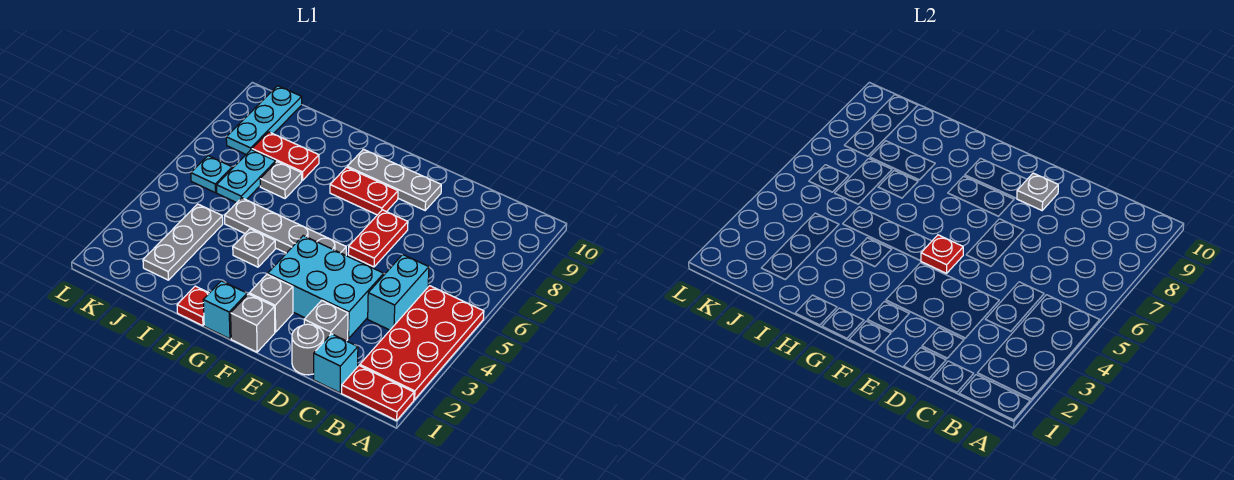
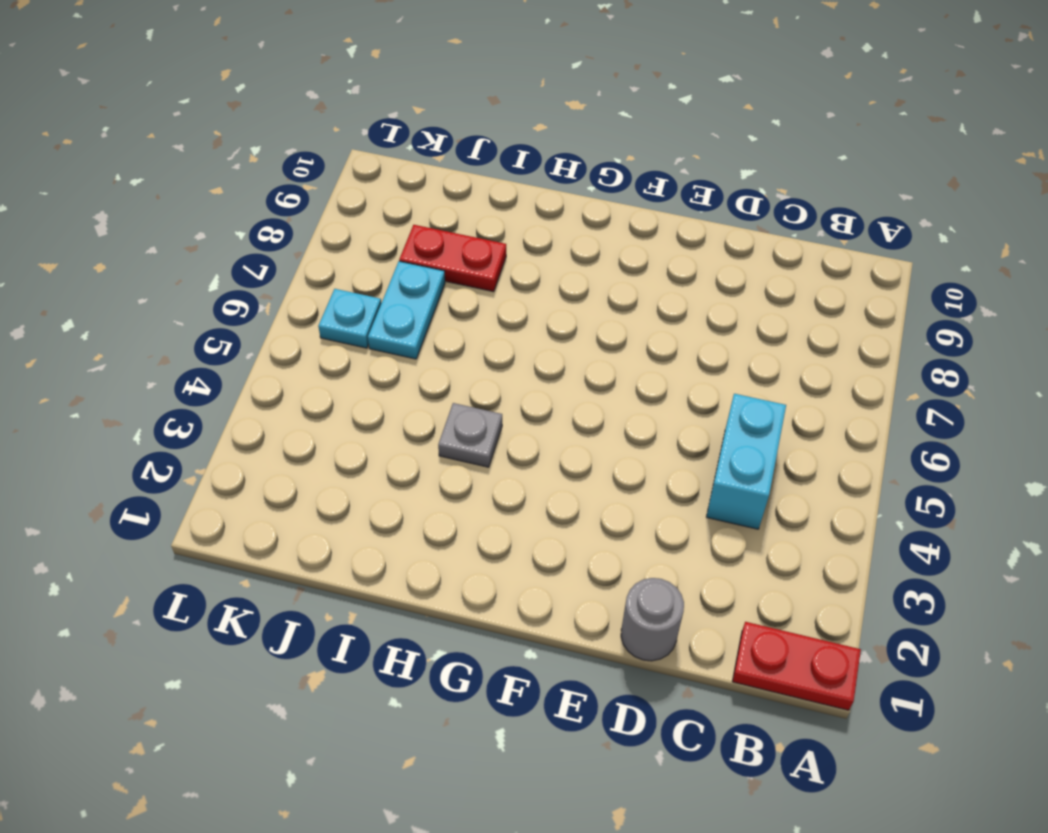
none -> red 2x4 plate [360,286,484,400]
none -> cyan 1x1 brick [314,334,358,393]
none -> grey 1x1 brick [304,300,348,341]

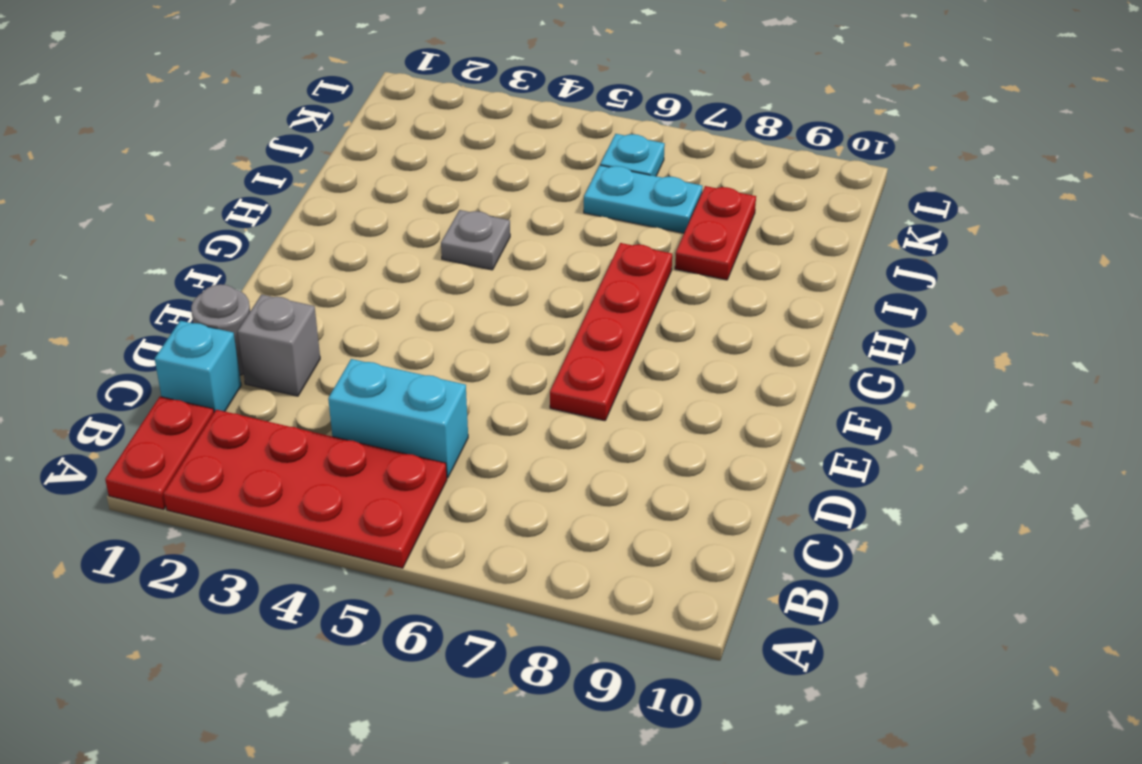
red 1x4 plate [550,243,672,421] -> red 1x2 plate [348,210,408,267]
none -> cyan 2x3 brick [268,236,384,339]
none -> grey 1x3 plate [347,149,441,210]
none -> grey 1x1 brick [231,294,275,352]

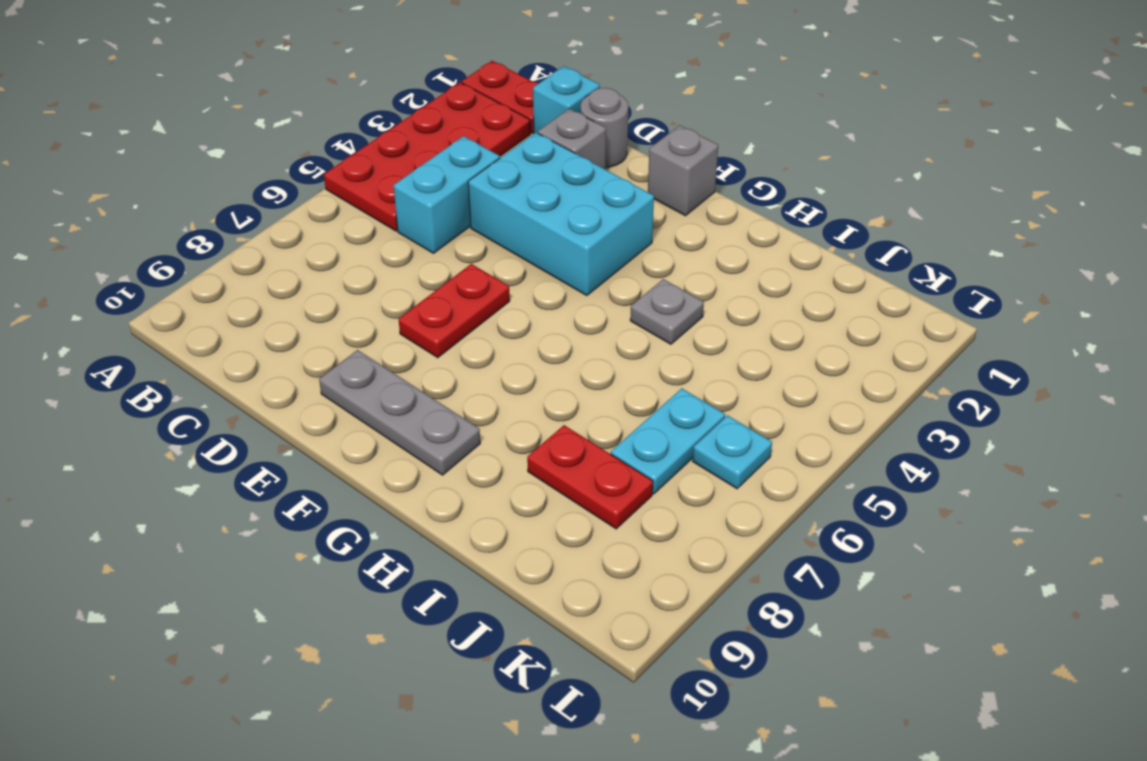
none -> grey 1x1 brick [249,274,293,332]
none -> grey 1x4 plate [225,198,346,255]
none -> red 1x2 plate [330,167,398,215]

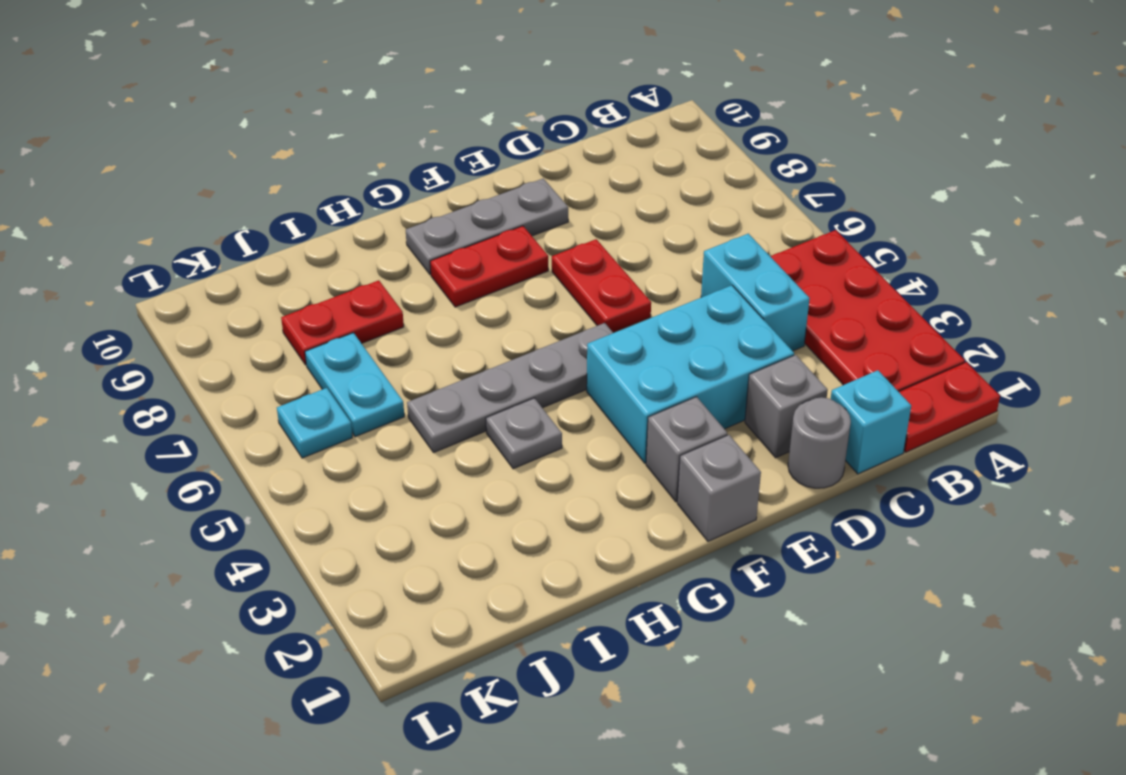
none -> cyan 1x1 brick [203,281,247,339]
none -> red 1x1 plate [177,286,209,326]
none -> grey 1x1 plate [260,162,302,198]

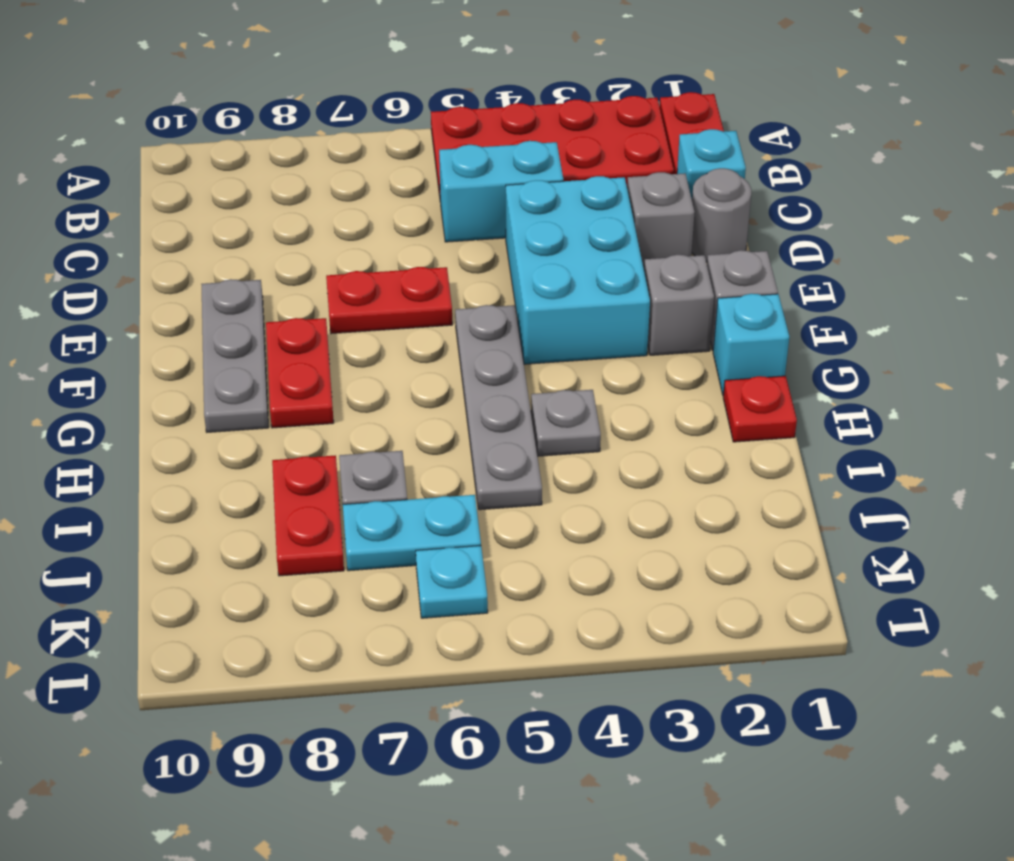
none -> grey 1x3 plate [143,204,223,280]
none -> cyan 1x3 plate [226,86,302,154]
none -> grey 1x1 plate [1017,173,1058,210]

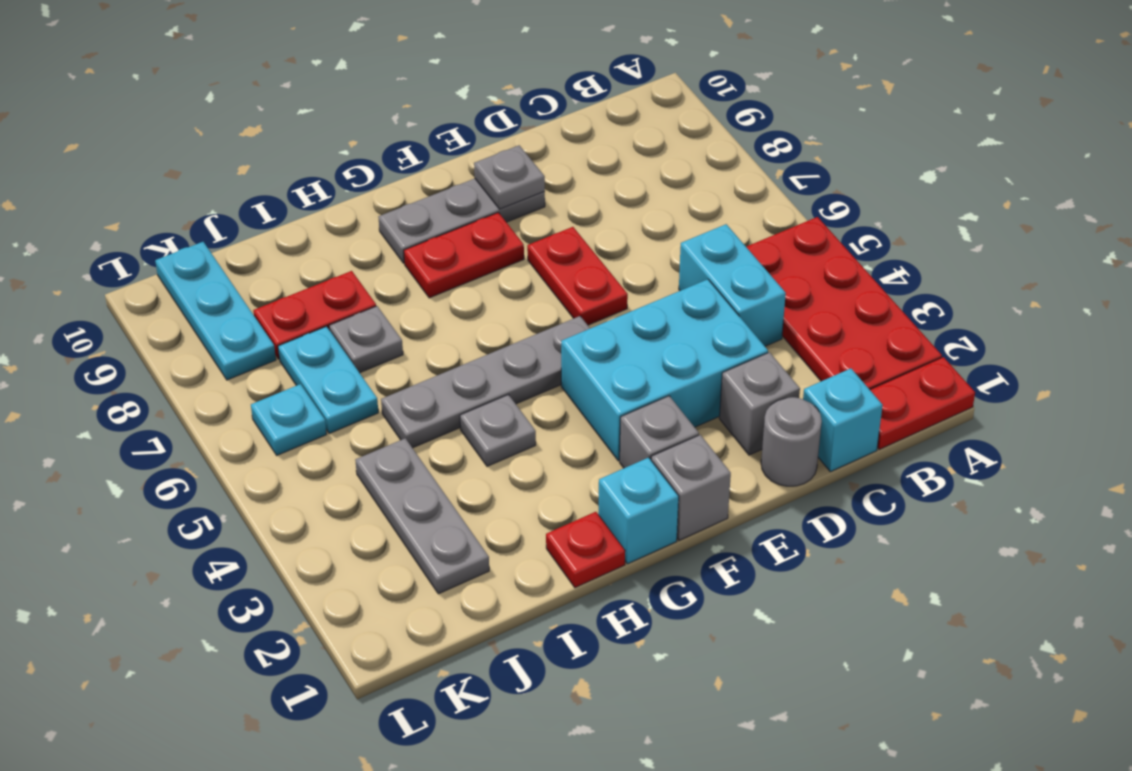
none -> red 1x1 plate [921,235,963,273]

